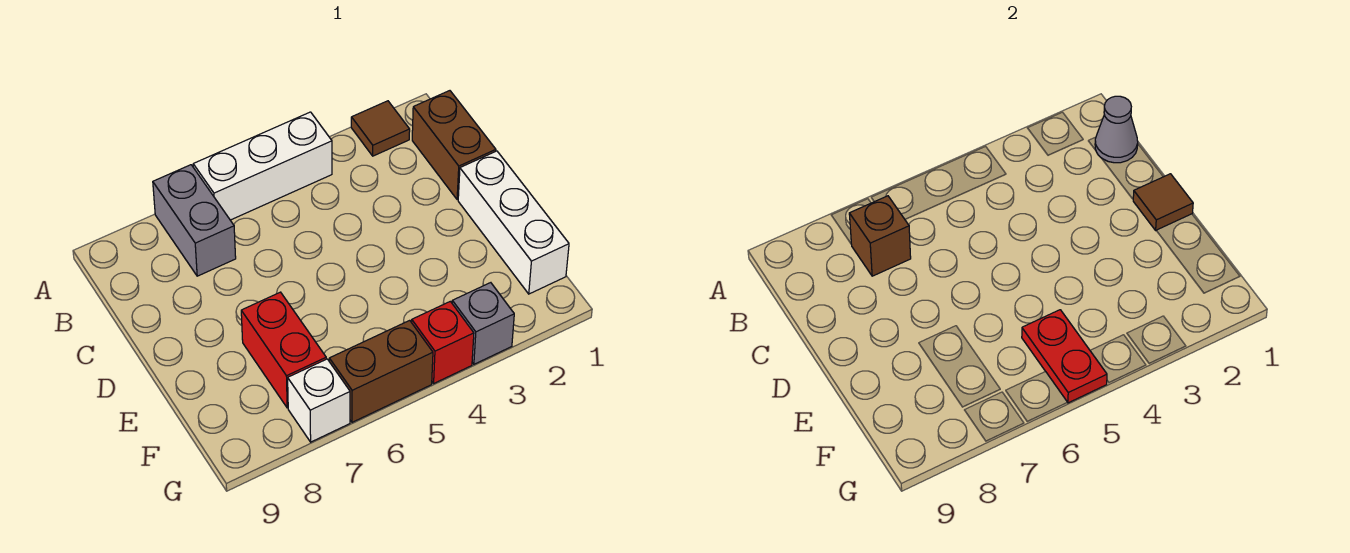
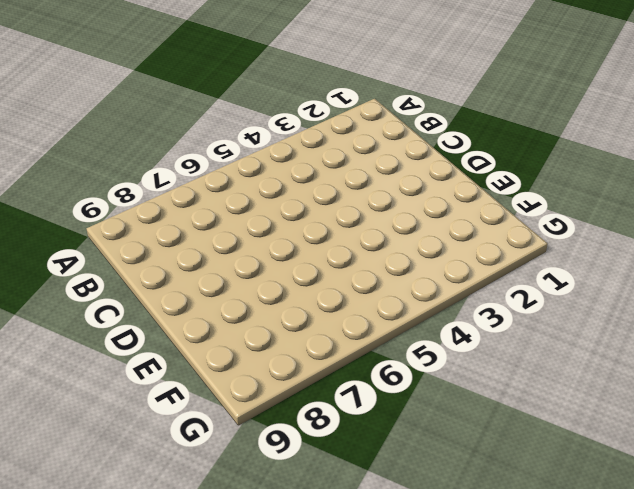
none -> brown 1x1 tile [351,101,410,156]
none -> white 1x3 brick [193,112,332,220]
none -> grey 1x2 brick [153,165,236,276]

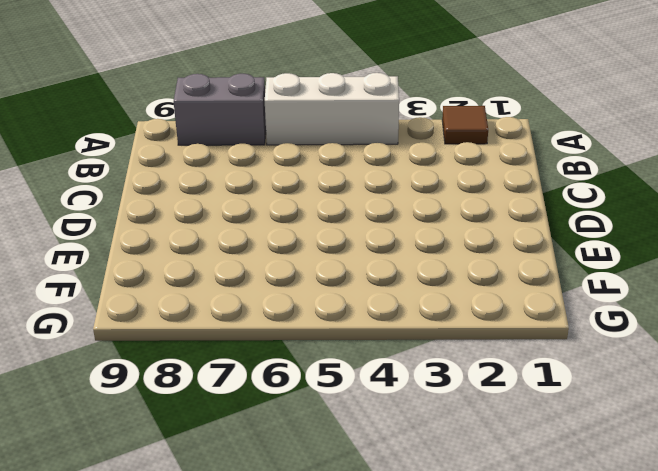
grey 1x2 brick [174,74,266,145] -> grey 1x2 brick turned to [153,165,236,276]
none -> brown 1x2 brick [412,91,496,200]
none -> white 1x3 brick [458,151,569,294]
none -> red 1x2 brick [241,292,326,408]

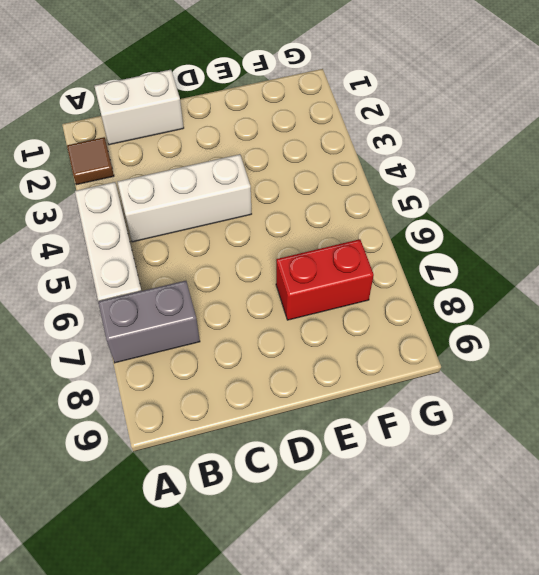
white 1x2 brick [94,70,184,145] -> brown 1x2 brick [412,91,496,200]
white 1x3 brick [118,154,251,242] -> white 1x3 brick moved to [458,151,569,294]
none -> grey 1x1 brick [452,283,514,364]
none -> red 1x1 brick [412,301,474,383]
none -> brown 1x2 brick [329,320,433,422]

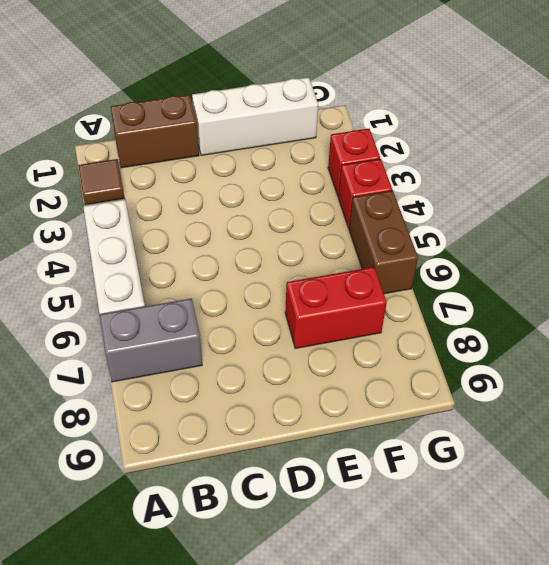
red 1x1 brick [328,129,380,196] -> grey 1x1 brick [452,283,514,364]
none -> white 1x1 brick [288,359,350,442]
none -> grey 1x1 cone [1095,96,1138,163]
none -> brown 1x1 brick [849,196,911,276]

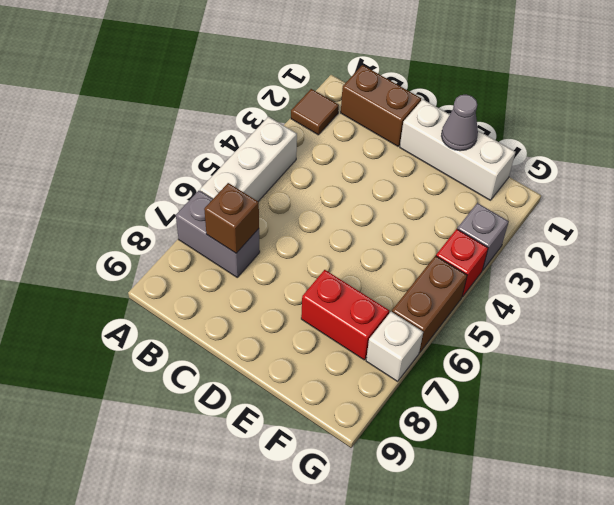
grey 1x1 cone [442,95,478,151] -> grey 1x1 cone moved to [1095,96,1138,163]
none -> brown 1x1 tile [1133,174,1193,230]
none -> red 1x2 plate [1022,310,1107,403]

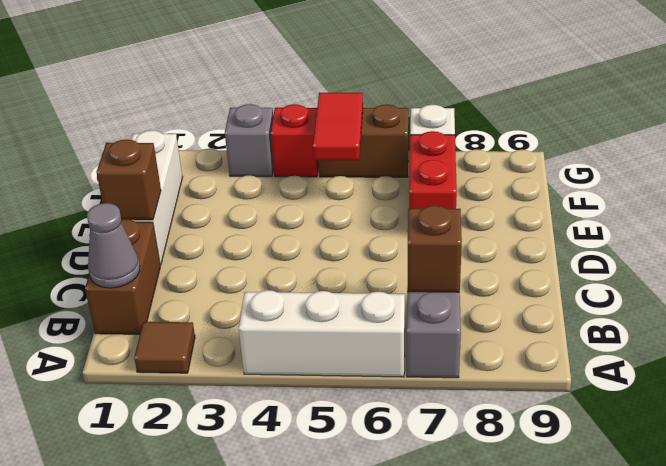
brown 1x1 brick [96,139,161,220] -> brown 1x1 tile [1133,174,1193,230]
red 1x2 tile [313,93,363,161] -> red 1x2 plate [1022,310,1107,403]

